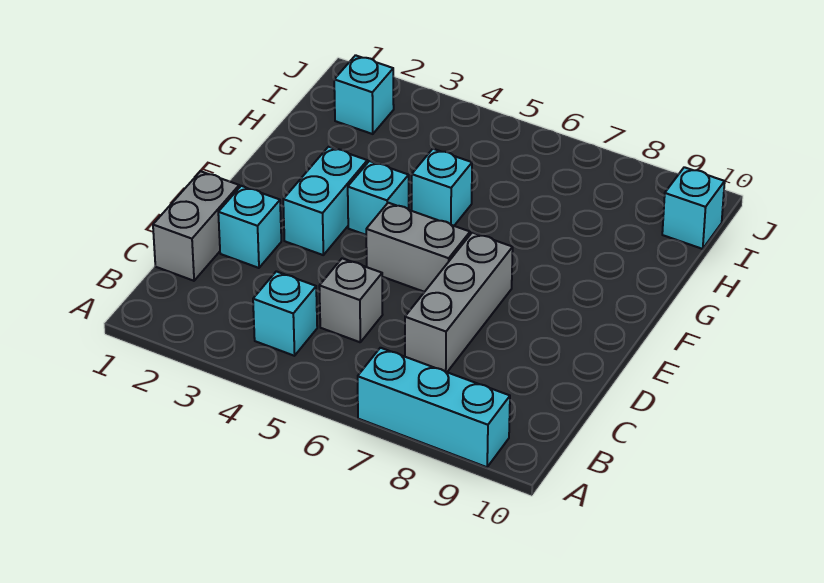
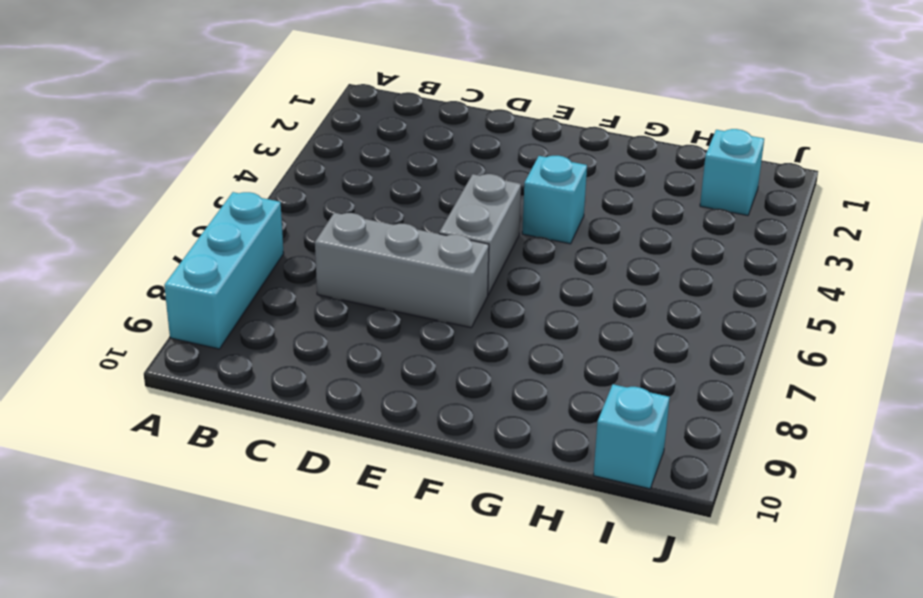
none -> cyan 1x1 brick [253,271,317,356]
none -> grey 1x2 brick [153,171,239,281]
none -> grey 1x1 brick [319,258,383,342]

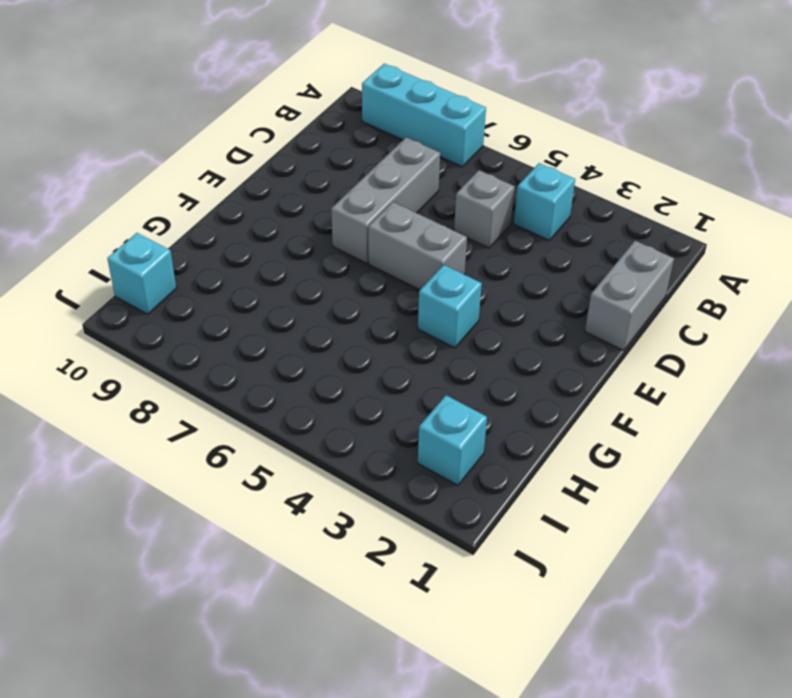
none -> cyan 1x1 brick [218,186,281,268]
none -> cyan 1x2 brick [283,147,367,255]
none -> cyan 1x1 brick [412,149,472,226]

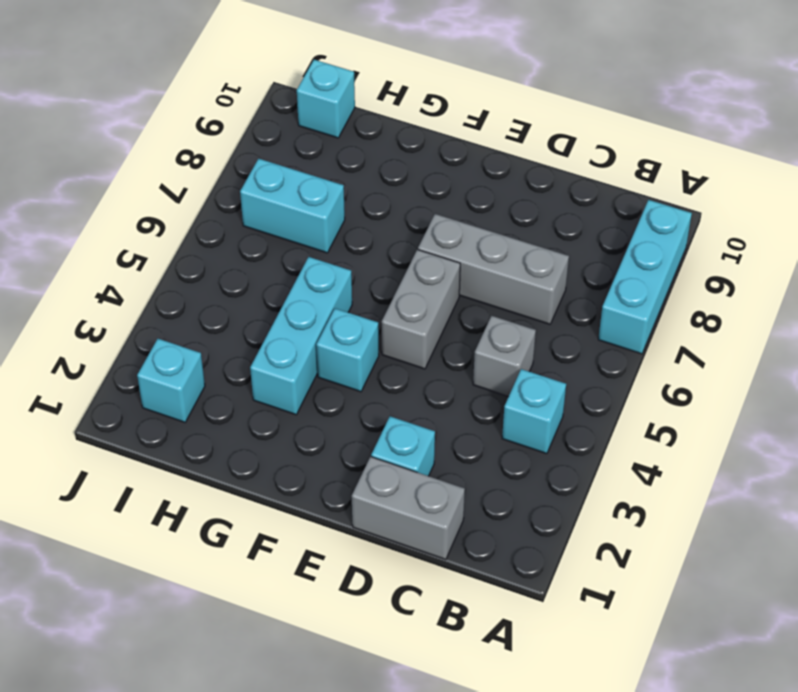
cyan 1x3 brick [250,257,352,415] -> cyan 1x1 brick [412,149,472,226]
cyan 1x2 brick [240,159,345,253] -> cyan 1x2 brick moved to [283,147,367,255]

